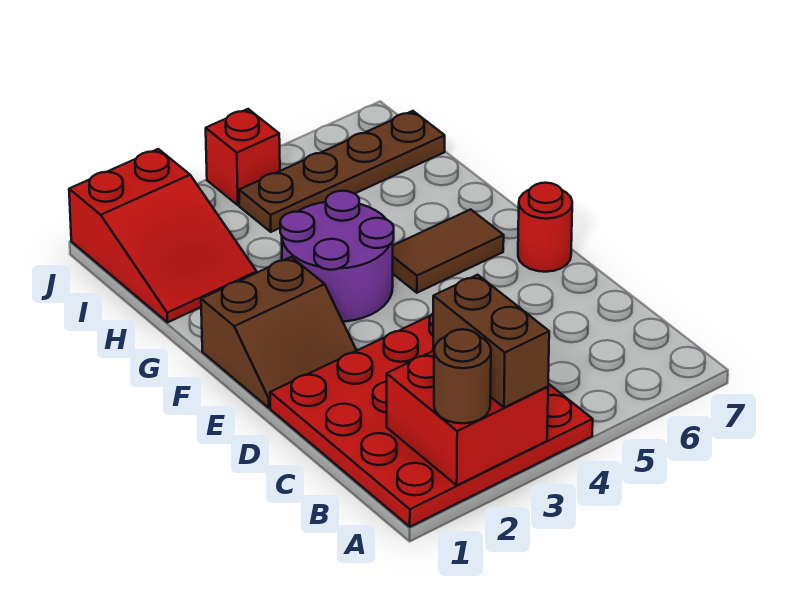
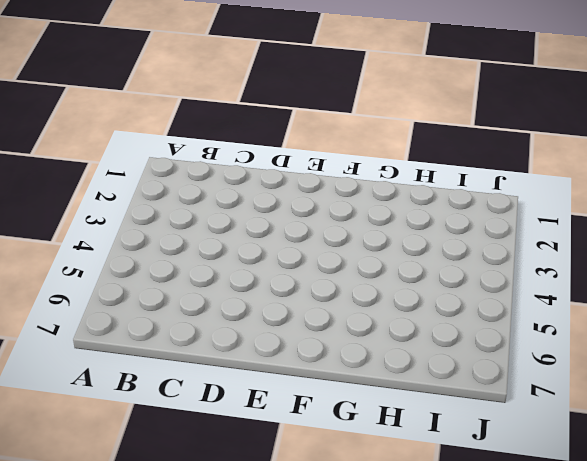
none -> red 4x4 plate [270,314,593,527]
none -> brown 2x2 slope [201,257,357,408]

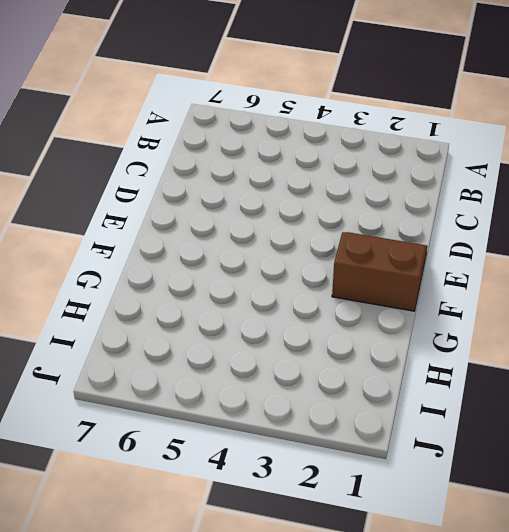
none -> red 4x4 plate [270,314,593,527]
none -> red 1x1 round brick [518,183,572,272]

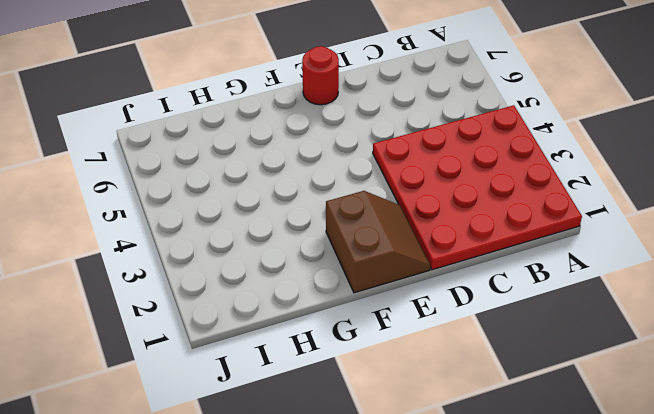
none -> purple 2x2 round brick [280,191,394,322]
none -> brown 1x2 tile [393,209,504,293]

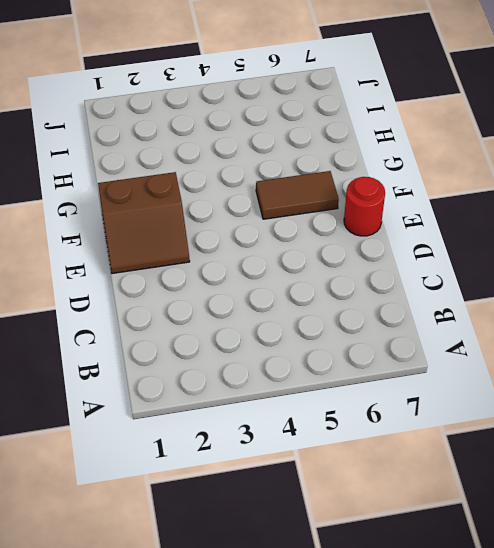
none -> red 4x4 plate [270,314,593,527]
none -> purple 2x2 round brick [280,191,394,322]

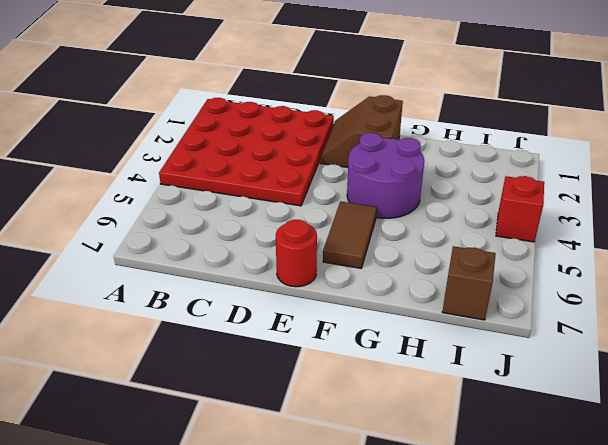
brown 1x1 brick [442,246,496,320] -> brown 1x4 plate [239,111,445,232]
none -> red 2x3 slope [69,149,257,322]
none -> red 2x2 brick [387,351,548,485]

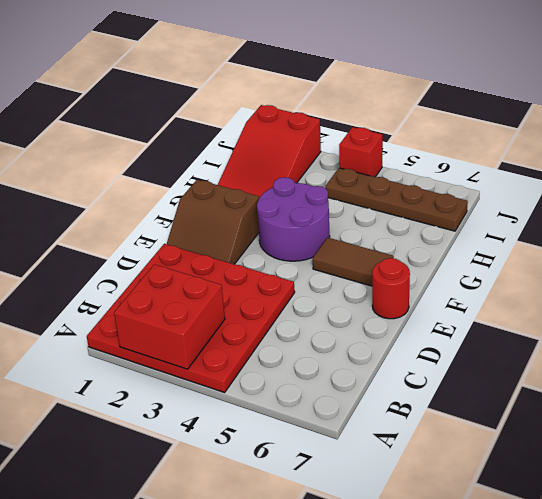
none -> brown 1x1 round brick [434,329,491,423]
none -> brown 1x2 brick [433,275,549,408]

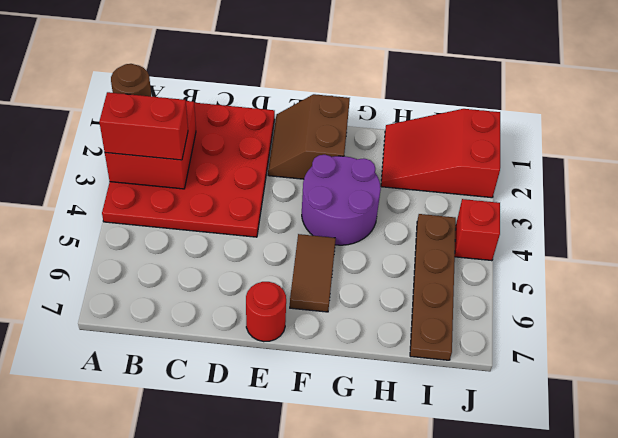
red 1x2 brick [99,92,188,160] -> brown 1x2 brick [433,275,549,408]

